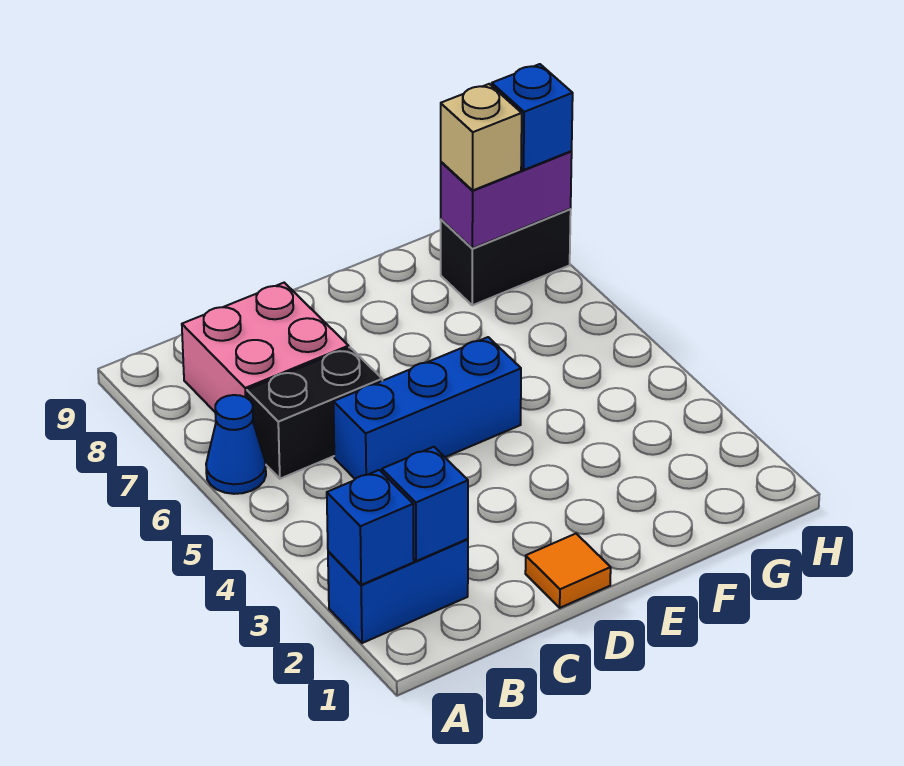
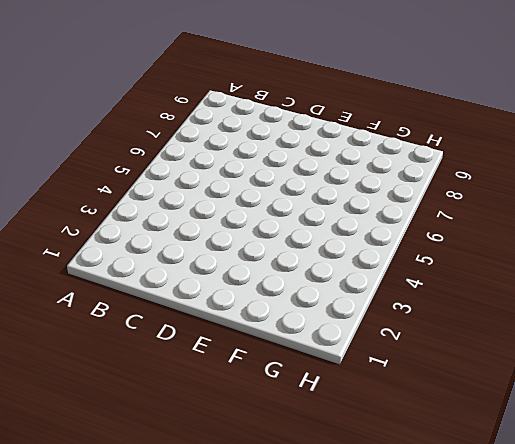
none -> blue 1x2 brick [328,539,468,643]
none -> blue 1x1 cone [206,395,266,494]
none -> black 1x2 brick [247,347,382,479]

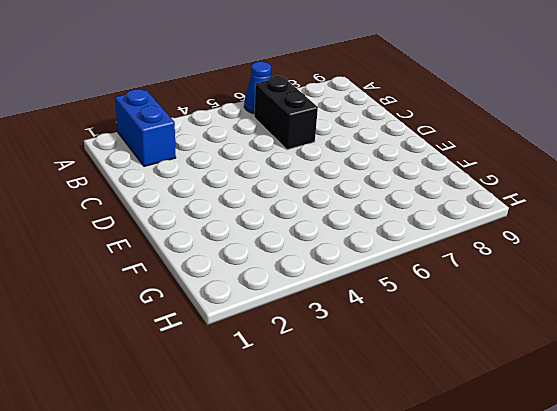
none -> pink 2x2 brick [182,283,349,412]
none -> blue 1x3 brick [333,337,521,479]
none -> orange 1x1 tile [525,534,611,608]

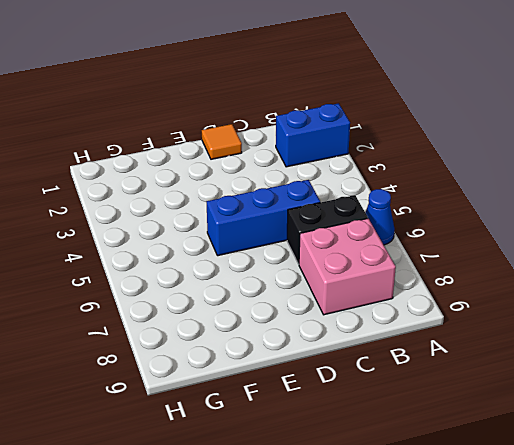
none -> black 1x2 brick [441,209,571,305]
none -> blue 1x1 brick [327,470,414,585]
none -> blue 1x1 brick [382,447,468,561]

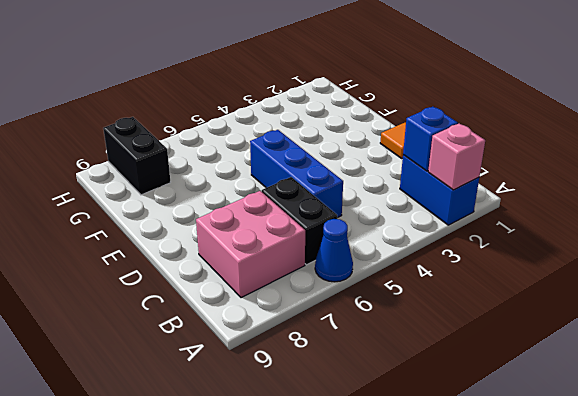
pink 1x1 brick [428,123,485,190] -> blue 1x1 brick [327,470,414,585]
none -> purple 1x2 brick [441,151,572,248]
none -> tan 1x1 brick [441,84,522,190]
none -> blue 1x1 brick [492,64,573,170]

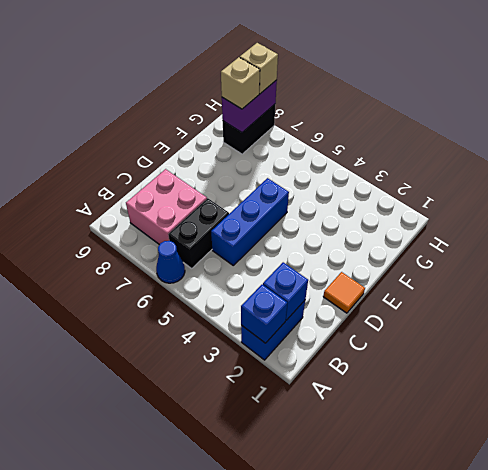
tan 1x1 brick [240,43,278,94] -> blue 1x1 brick [492,64,573,170]

